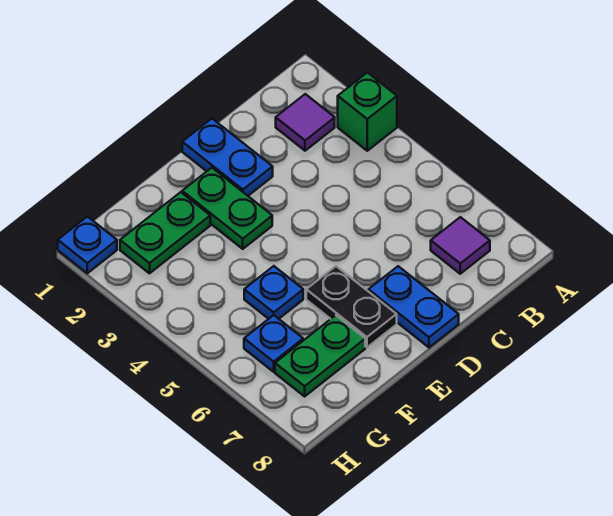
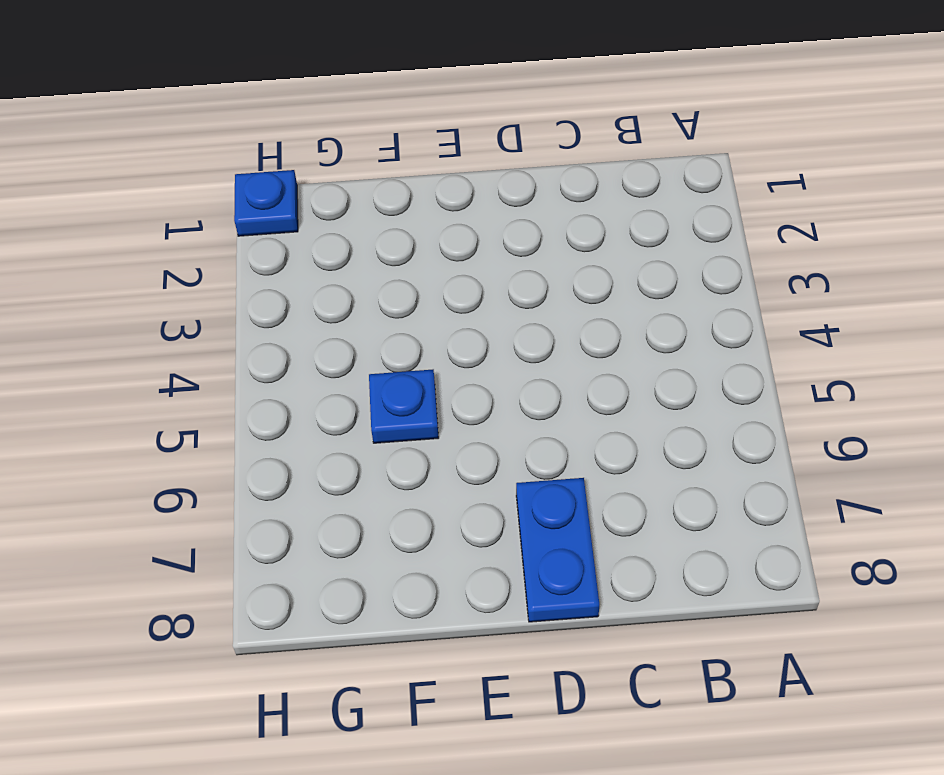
none -> green 1x1 brick [338,73,397,151]
none -> purple 1x1 tile [276,94,335,151]
none -> purple 1x1 tile [431,217,490,274]

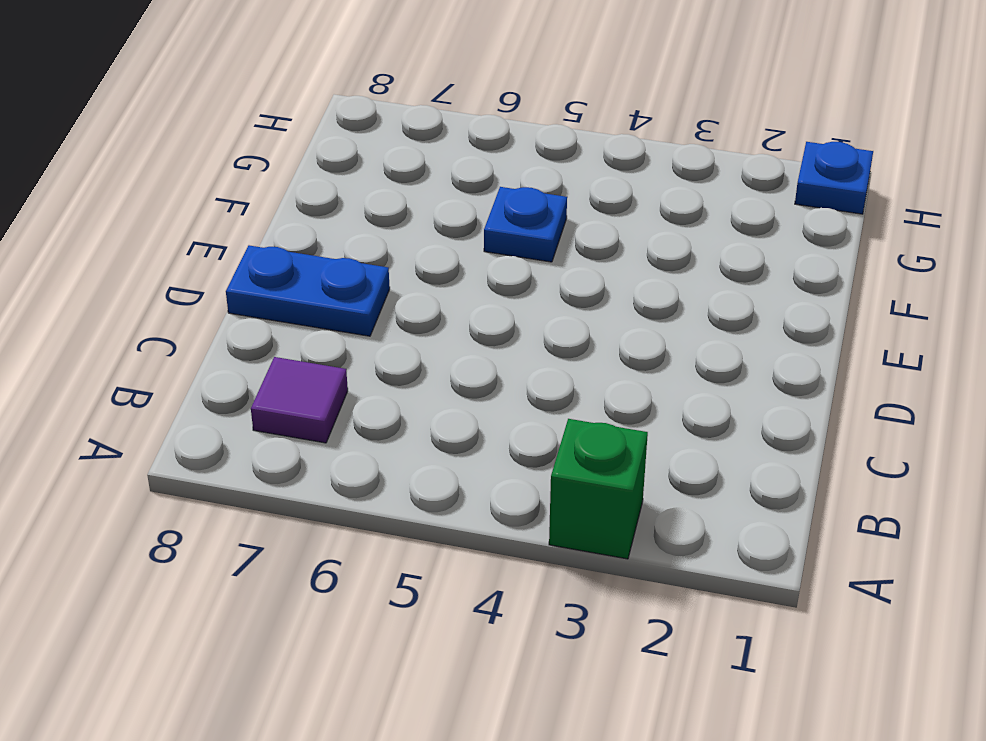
none -> purple 1x1 tile [276,94,335,151]
none -> blue 1x2 plate [182,119,273,196]
none -> green 1x2 plate [182,168,272,249]

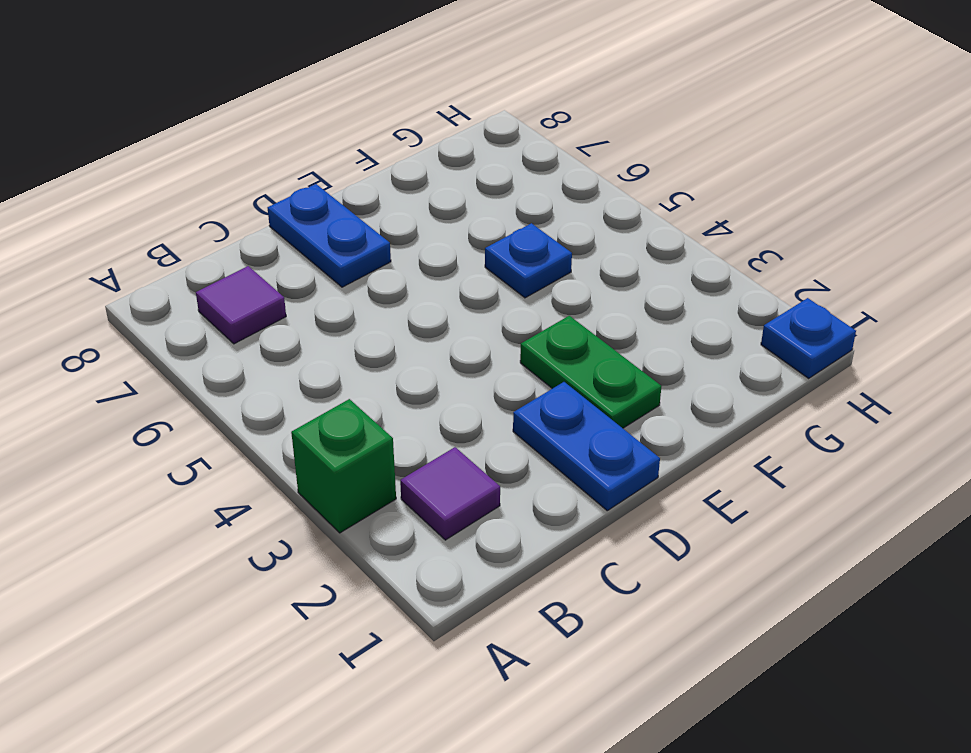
none -> black 1x2 plate [306,266,397,347]
none -> green 1x2 plate [120,192,210,273]
none -> green 1x2 plate [275,315,365,396]

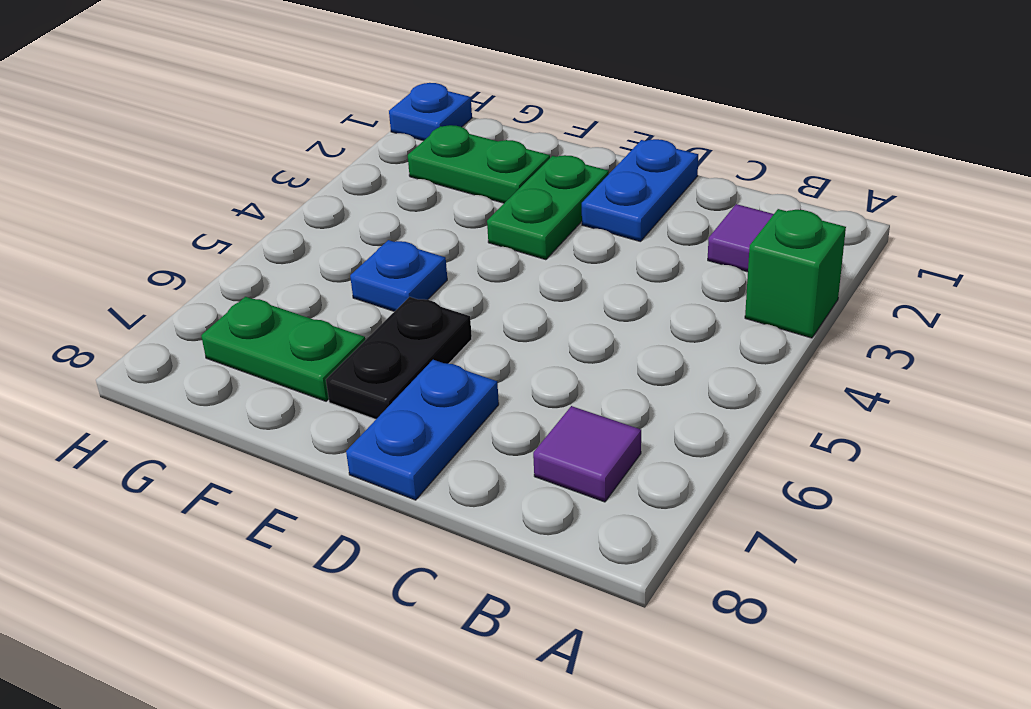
none -> blue 1x1 plate [244,315,303,372]

